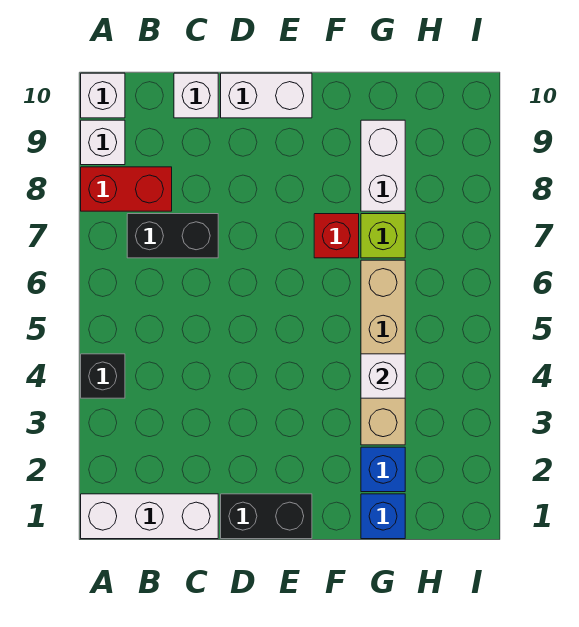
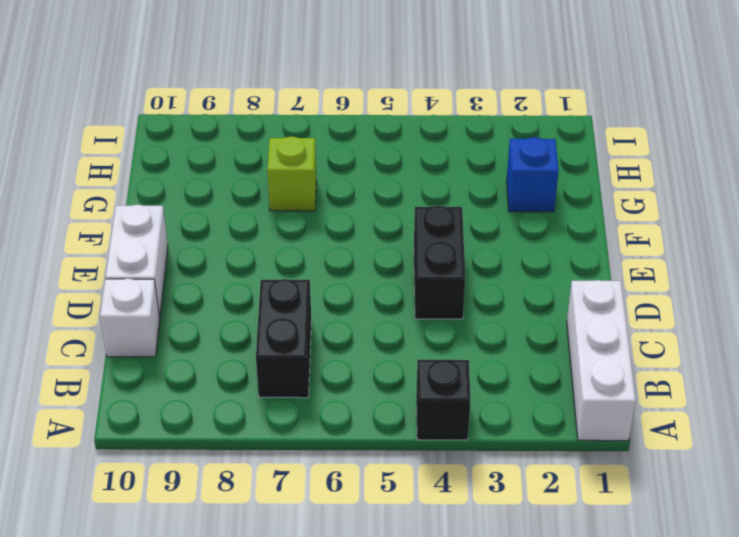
black 1x2 brick [414,206,465,319] -> black 1x2 brick moved to [221,494,312,539]
none -> red 1x2 brick [81,167,172,211]
none -> white 1x1 brick [81,120,125,165]
none -> white 1x1 brick [81,73,125,118]

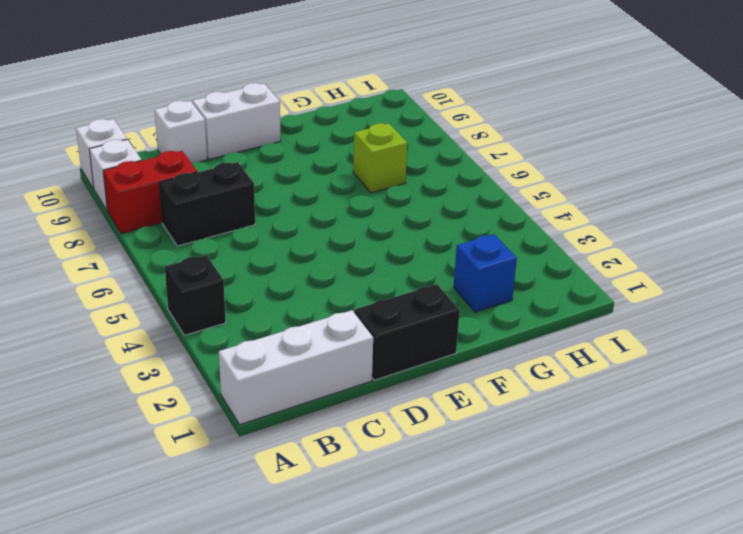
none -> red 1x1 brick [314,214,359,258]
none -> blue 1x1 brick [361,494,405,539]
none -> tan 1x4 brick [361,260,405,445]

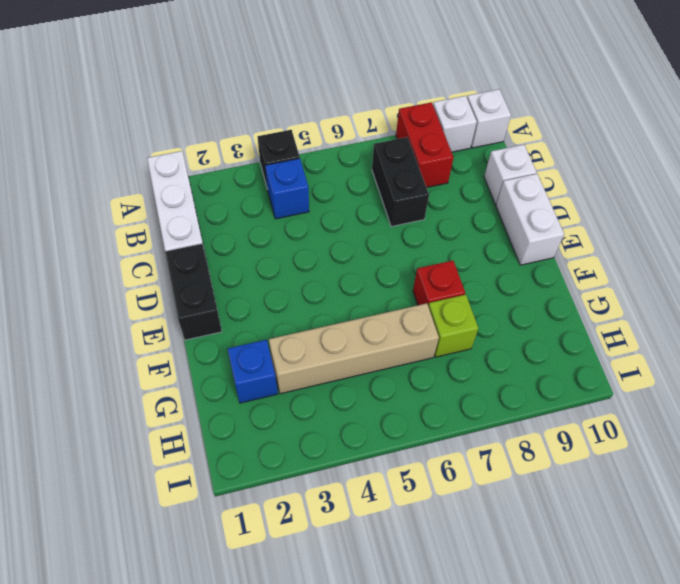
blue 1x1 brick [265,158,309,219] -> blue 1x1 brick moved to [361,494,405,539]
none -> white 1x2 brick [361,120,405,211]
none -> white 1x1 brick [361,354,405,398]

